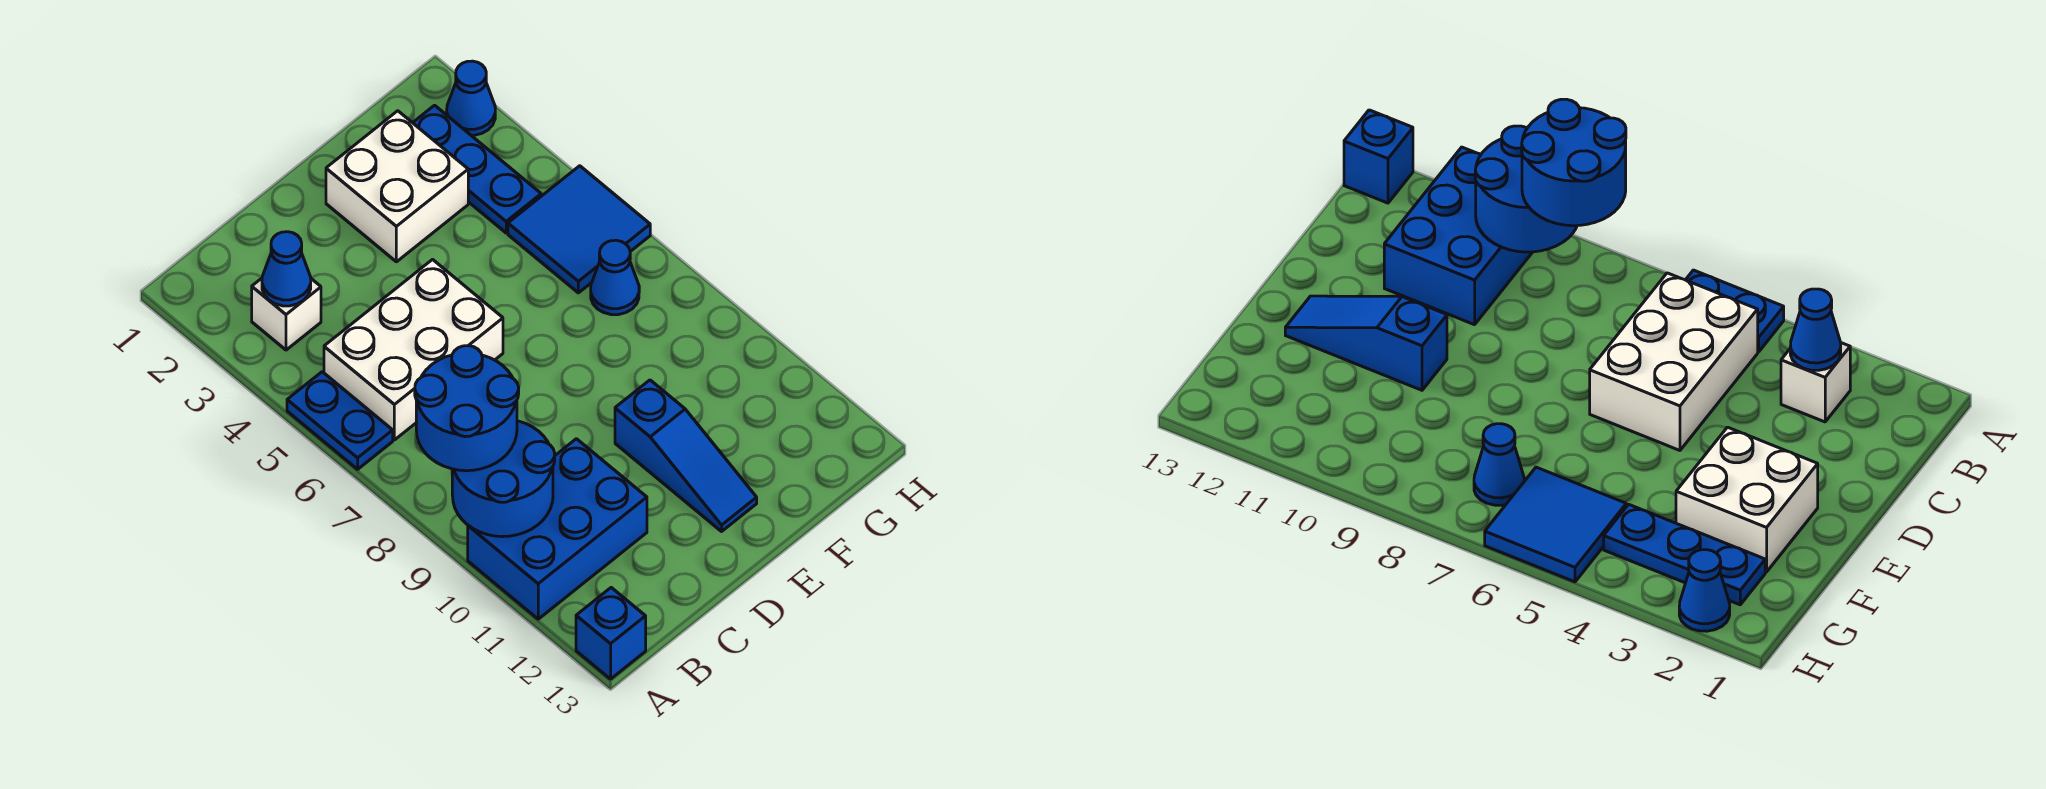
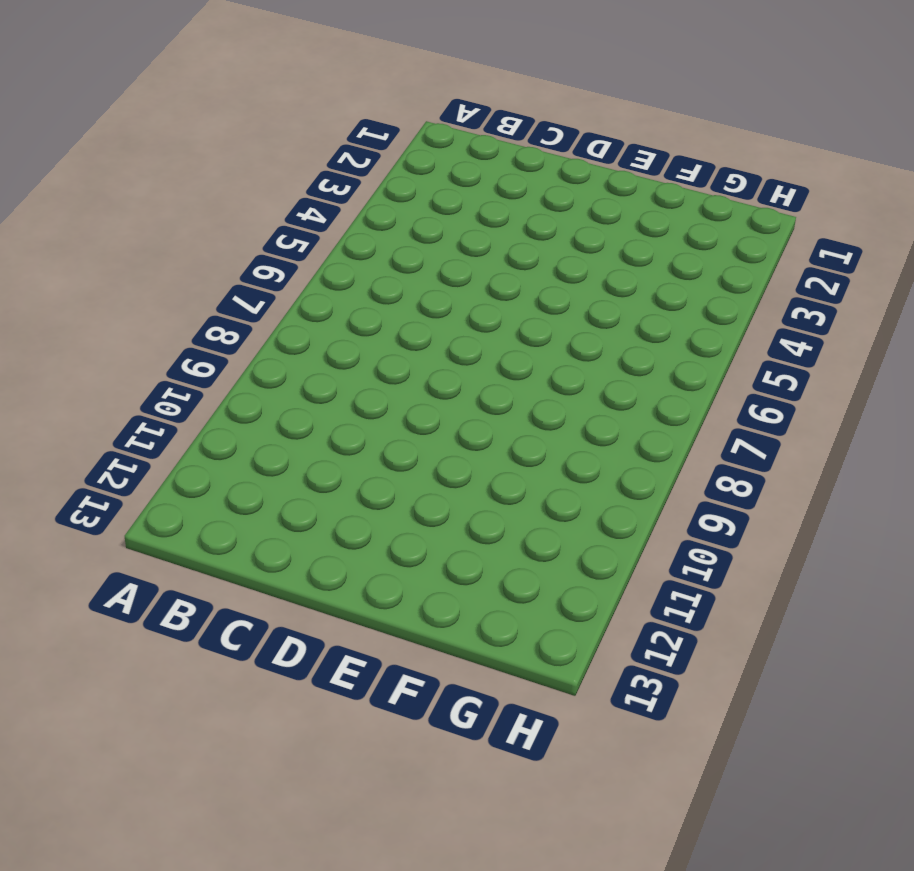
none -> blue 1x2 plate [287,372,393,469]
none -> blue 2x3 brick [468,439,647,619]
none -> blue 1x1 brick [576,588,646,679]

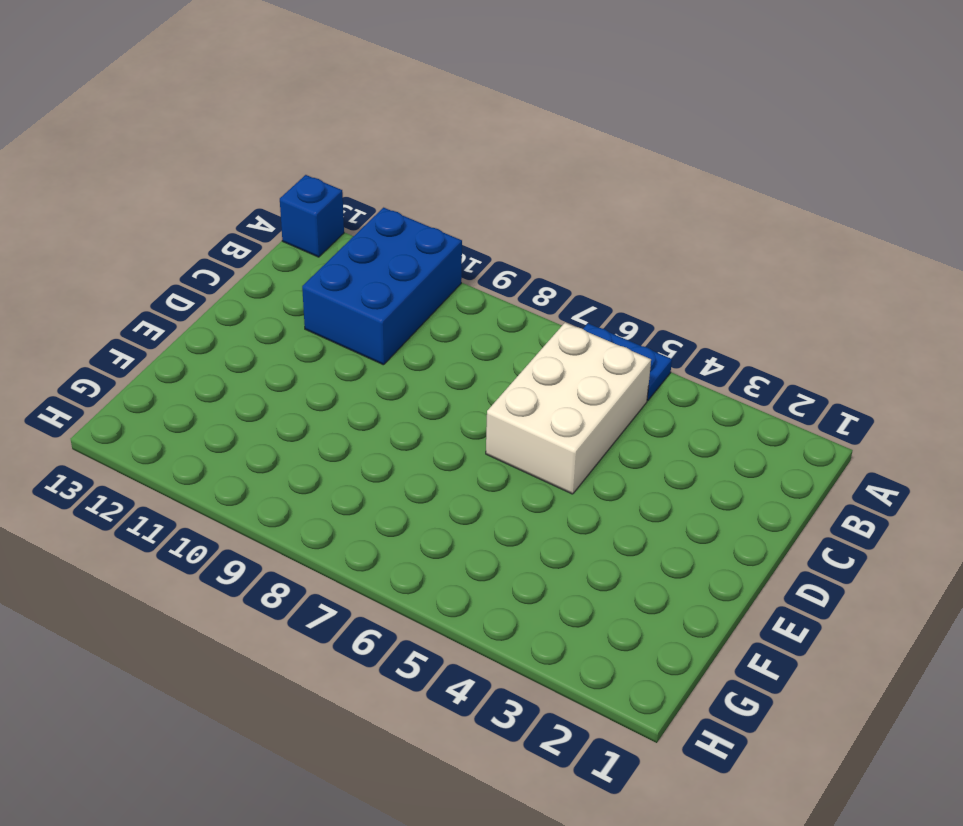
none -> white 1x1 brick [252,278,321,350]
none -> white 2x2 brick [326,111,468,262]
none -> blue 1x3 slope [615,380,757,531]

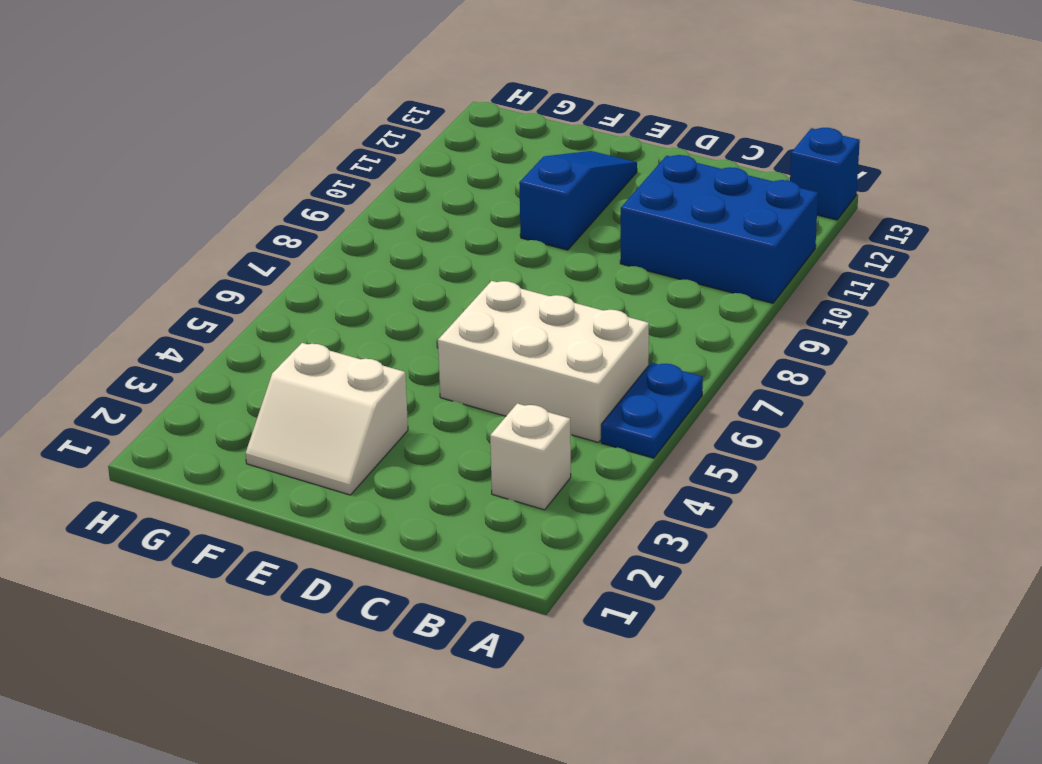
white 2x2 slope [246,343,408,495] -> white 2x2 brick [326,111,468,262]
none -> blue 1x3 plate [413,105,541,233]
none -> blue 2x2 tile [508,166,650,293]
none -> blue 1x1 cone [591,240,639,315]

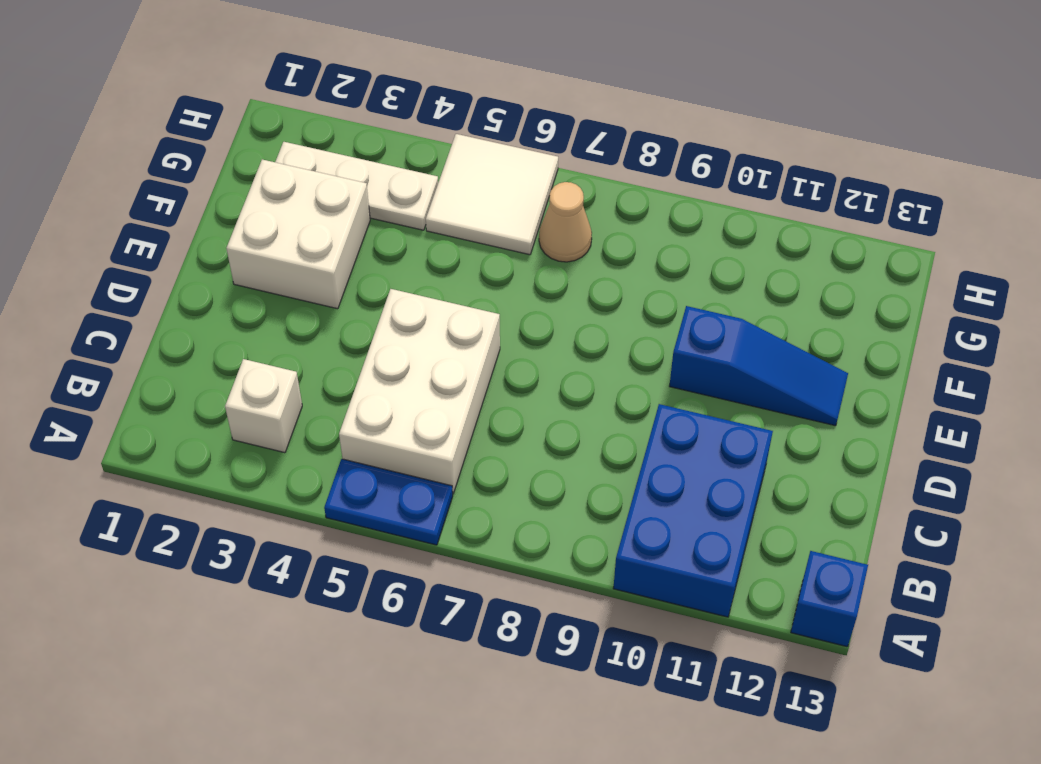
white 1x3 plate [275,142,438,230] -> blue 1x3 plate [413,105,541,233]
white 2x2 tile [426,134,558,255] -> blue 2x2 tile [508,166,650,293]
tan 1x1 cone [539,182,592,262] -> blue 1x1 cone [591,240,639,315]
none -> blue 1x1 cone [447,61,495,135]
none -> blue 2x2 round brick [452,421,555,537]
none -> blue 1x1 cone [262,232,311,306]

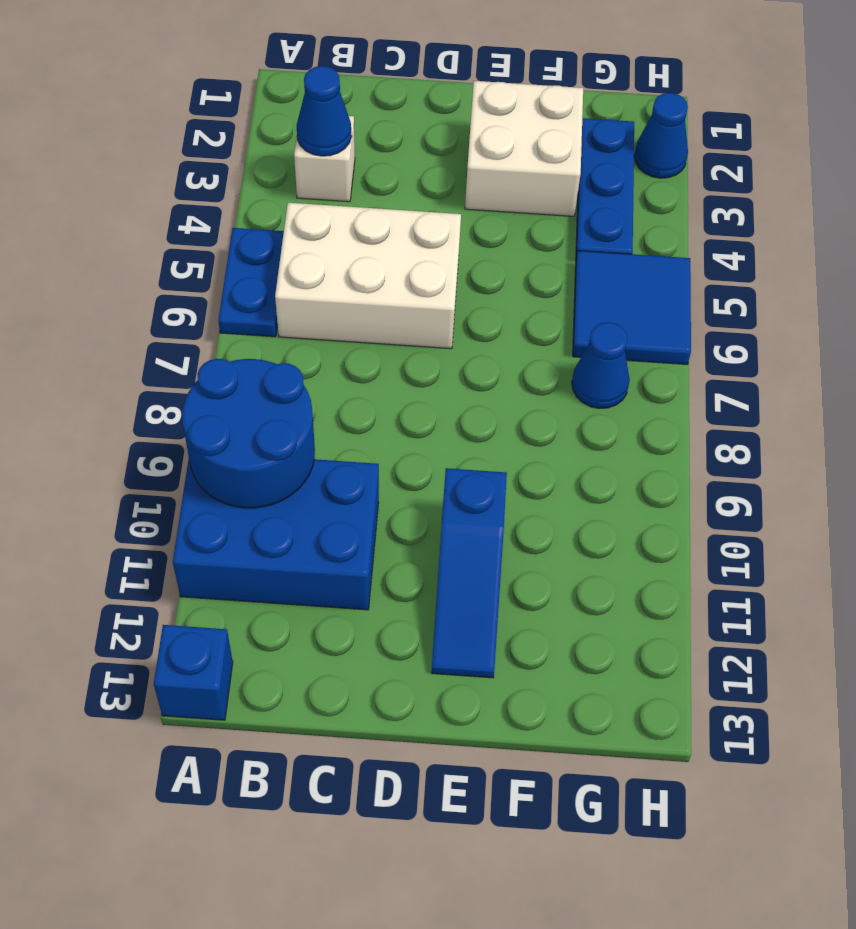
none -> blue 2x2 round brick [415,346,519,471]

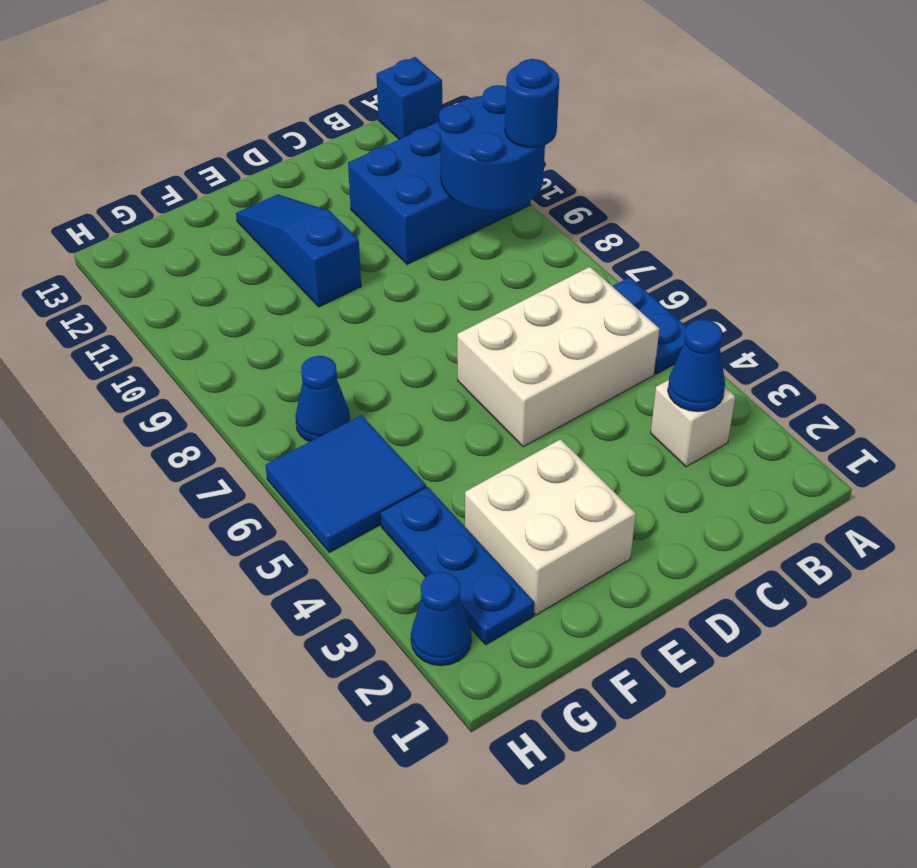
blue 1x1 round brick [505,59,559,148] -> blue 2x2 round brick [415,346,519,471]

